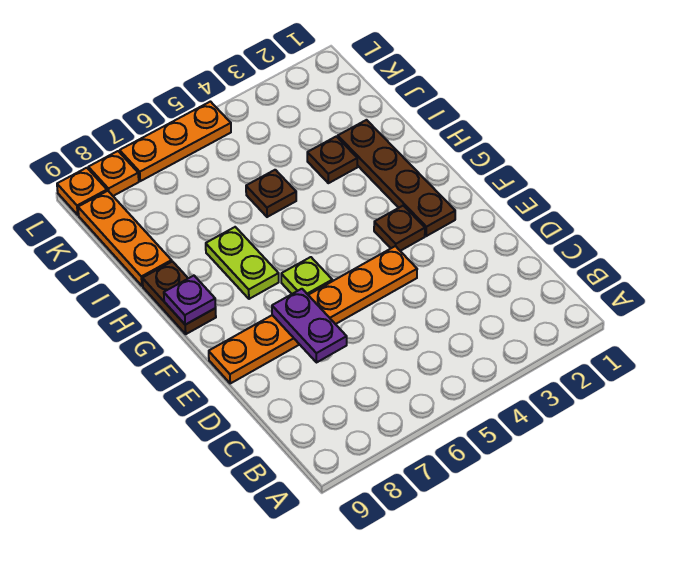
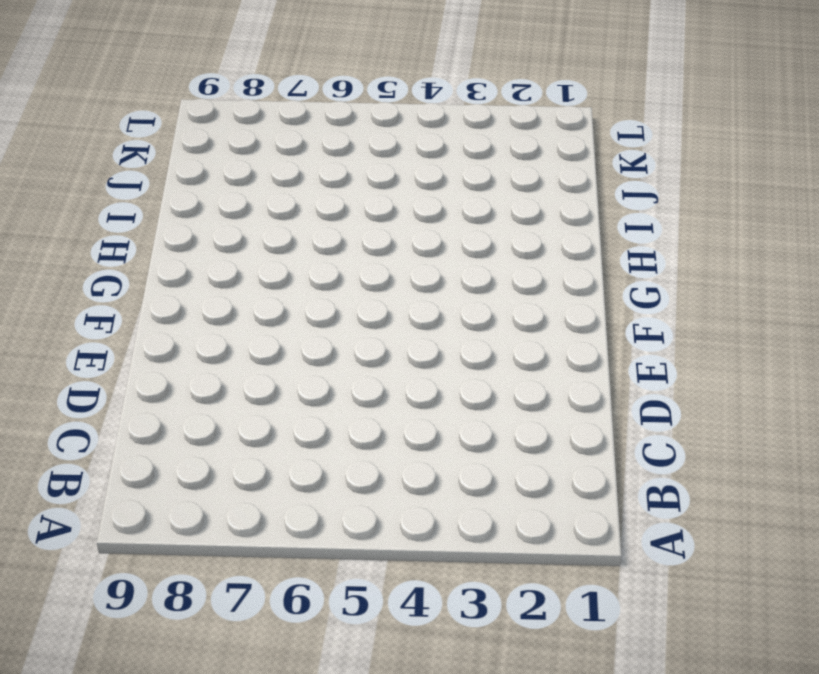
none -> orange 1x6 plate [209,246,417,383]
none -> brown 1x4 plate [338,120,455,236]
none -> brown 1x1 plate [374,206,425,251]

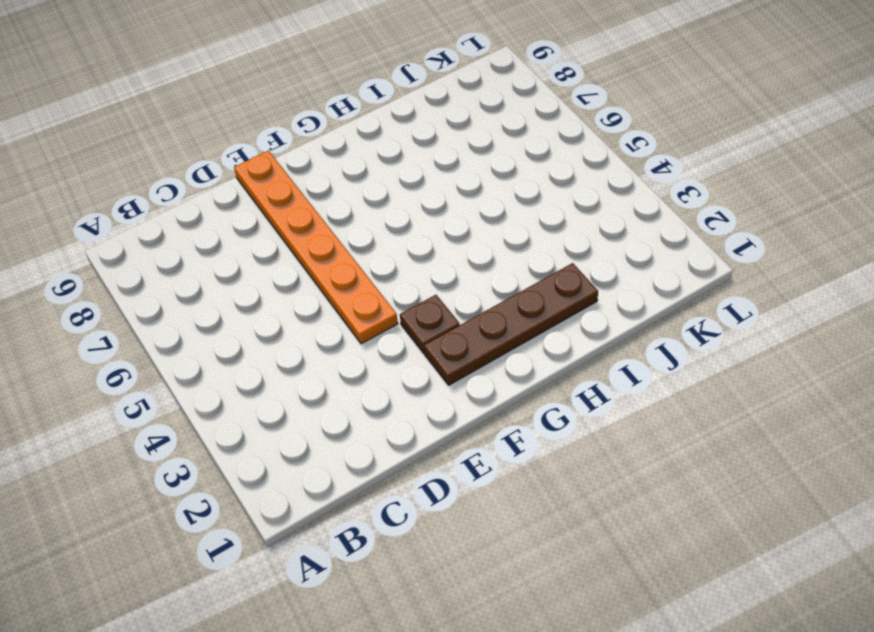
none -> lime 1x1 plate [281,257,332,295]
none -> lime 1x2 plate [206,227,279,299]
none -> brown 1x2 plate [142,261,216,334]

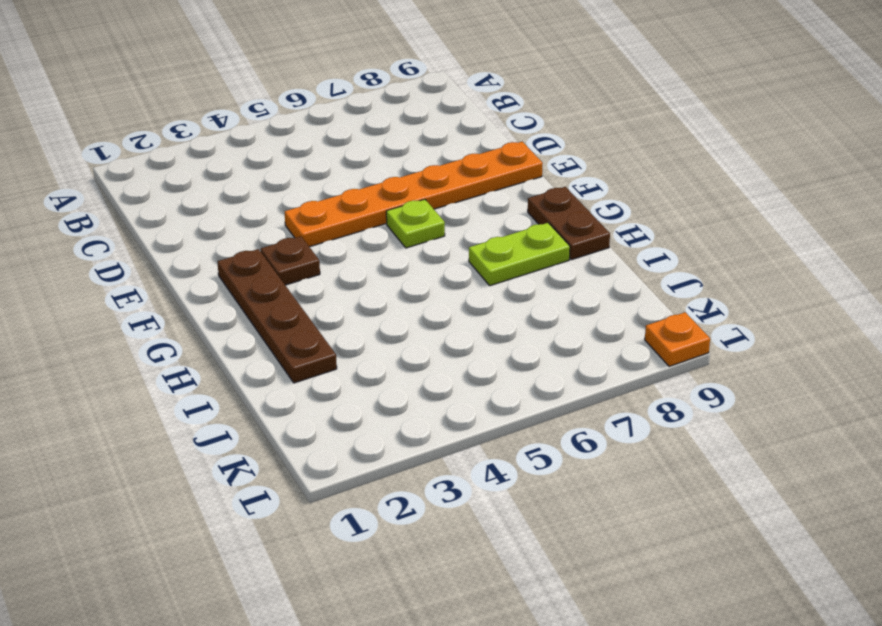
lime 1x2 plate [469,223,570,286] -> lime 1x2 plate turned to [206,227,279,299]
none -> brown 1x1 plate [307,136,357,183]
none -> brown 1x1 plate [246,170,296,217]
none -> orange 1x3 plate [78,191,172,286]

